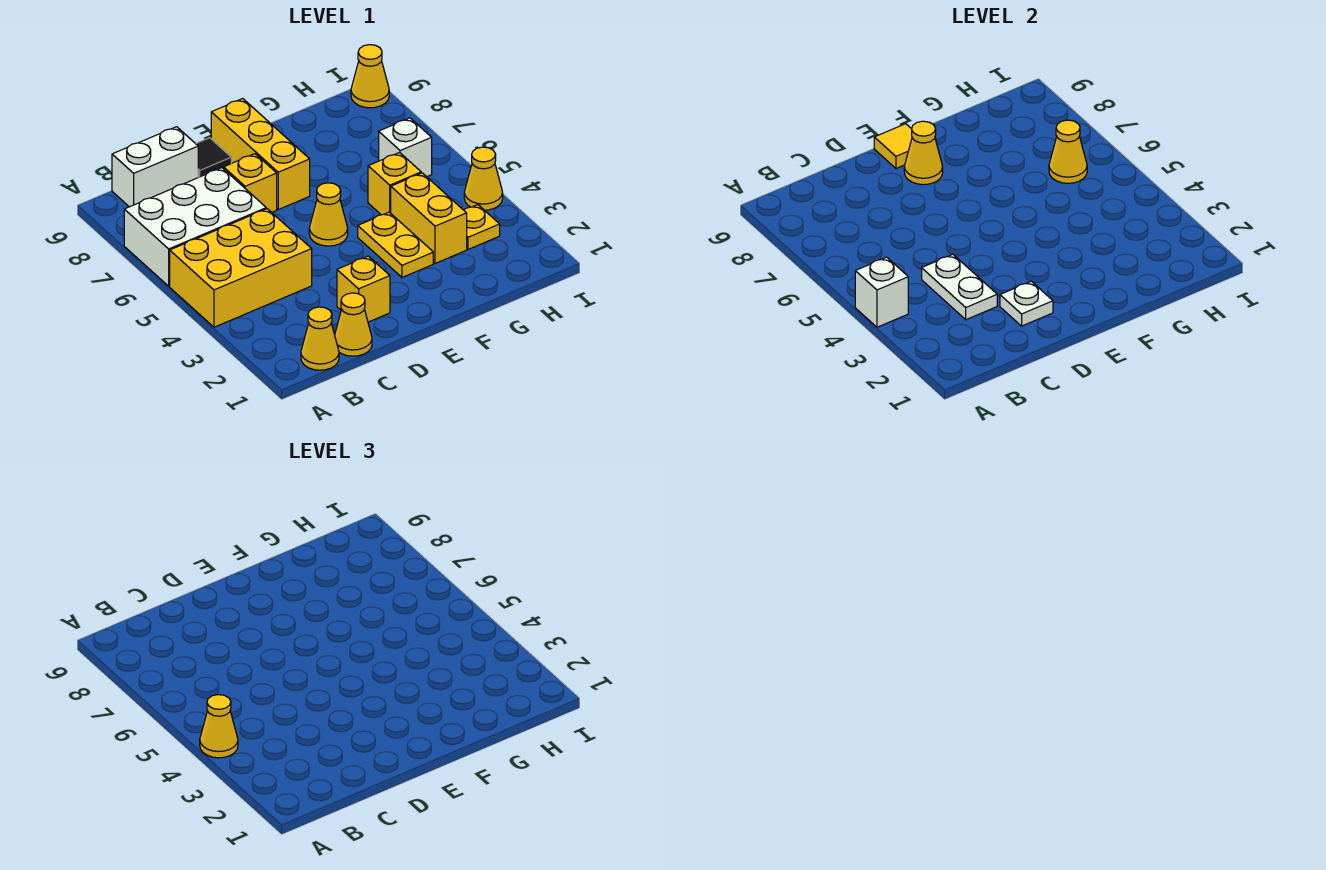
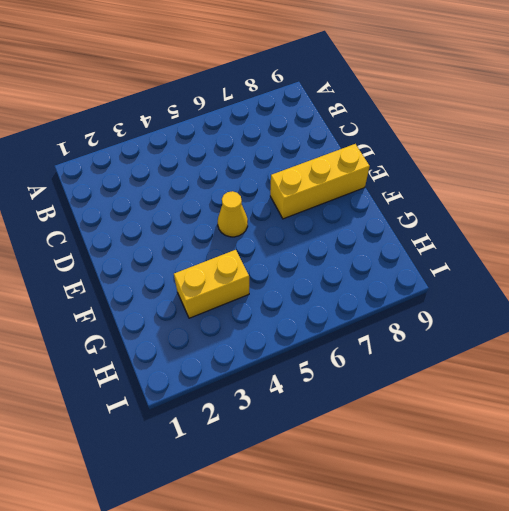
none -> yellow 2x3 brick [170,209,312,327]
none -> white 2x3 brick [124,168,266,286]
none -> yellow 1x1 cone [301,307,339,370]

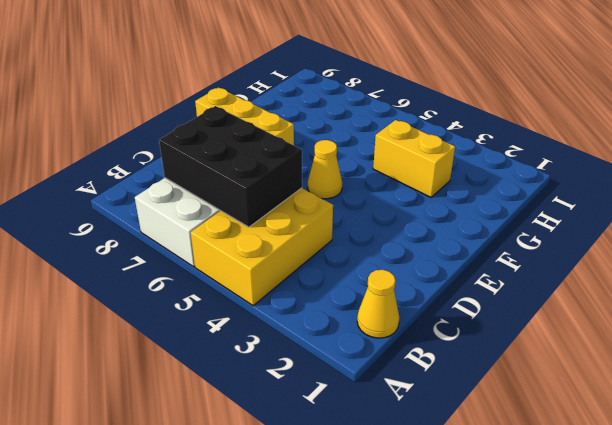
black 2x3 brick [159,106,302,227] -> none
none -> white 1x2 brick [112,127,198,207]
none -> yellow 1x1 cone [335,293,372,356]
none -> yellow 1x1 brick [337,256,390,322]

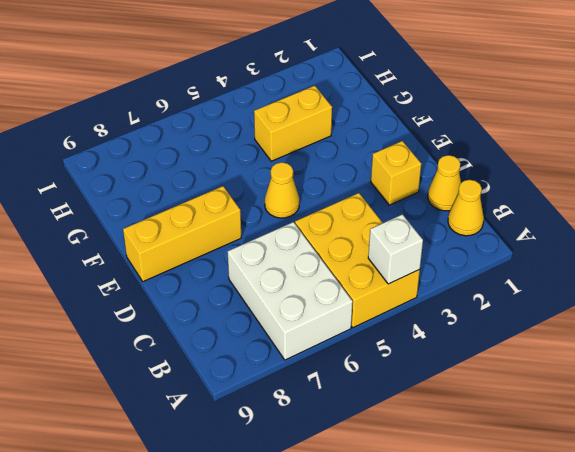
none -> white 1x2 brick [112,127,198,207]
none -> yellow 1x1 brick [224,154,277,212]
none -> black 1x1 tile [196,138,231,177]

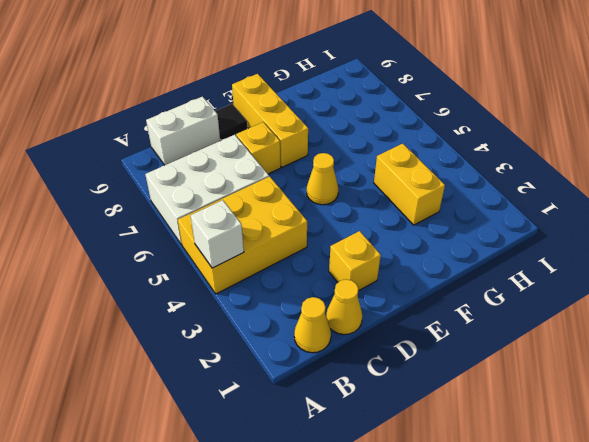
none -> yellow 1x2 plate [358,212,433,277]
none -> yellow 1x1 brick [368,153,421,215]
none -> yellow 1x1 plate [464,205,500,249]

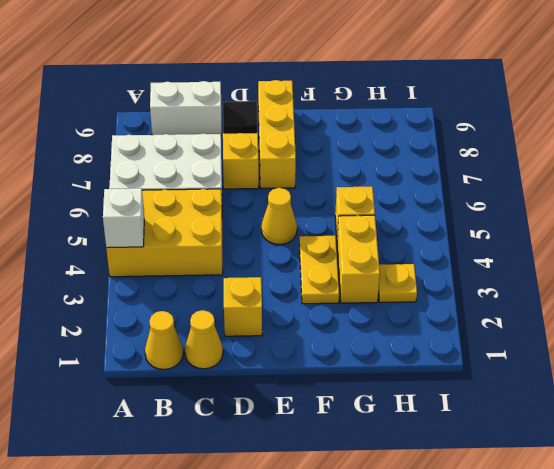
none -> white 1x1 brick [379,118,432,177]
none -> yellow 1x1 cone [464,147,503,210]
none -> yellow 1x1 cone [351,45,389,108]

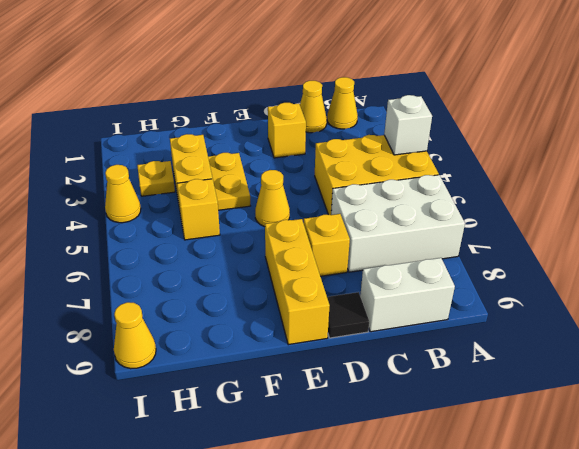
none -> white 1x1 brick [379,118,432,177]
none -> white 1x2 plate [922,254,997,320]
none -> white 1x1 plate [1000,281,1053,326]

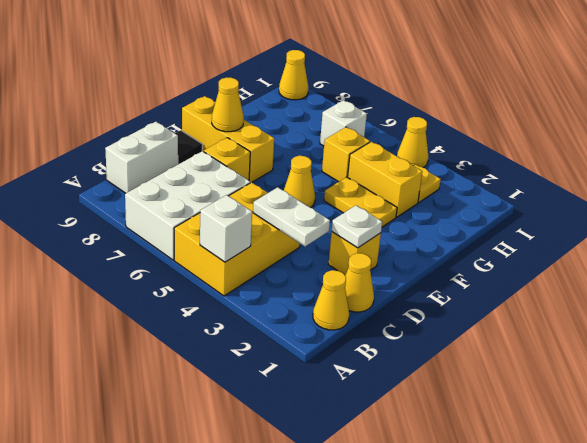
none -> yellow 1x1 tile [874,124,912,168]
none -> yellow 1x1 cone [1049,120,1087,183]
none -> yellow 1x1 cone [200,695,238,758]

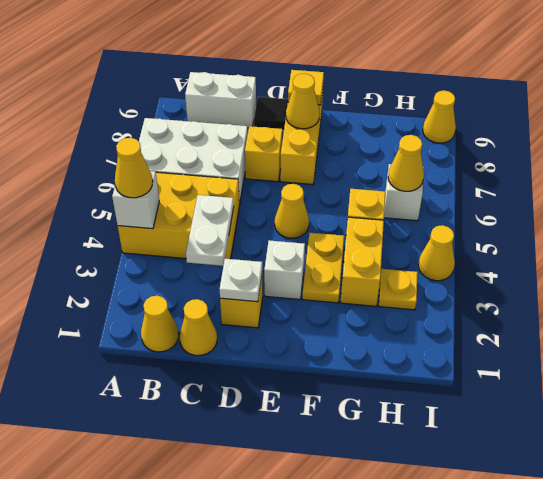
white 1x1 brick [264,240,305,299] -> none

